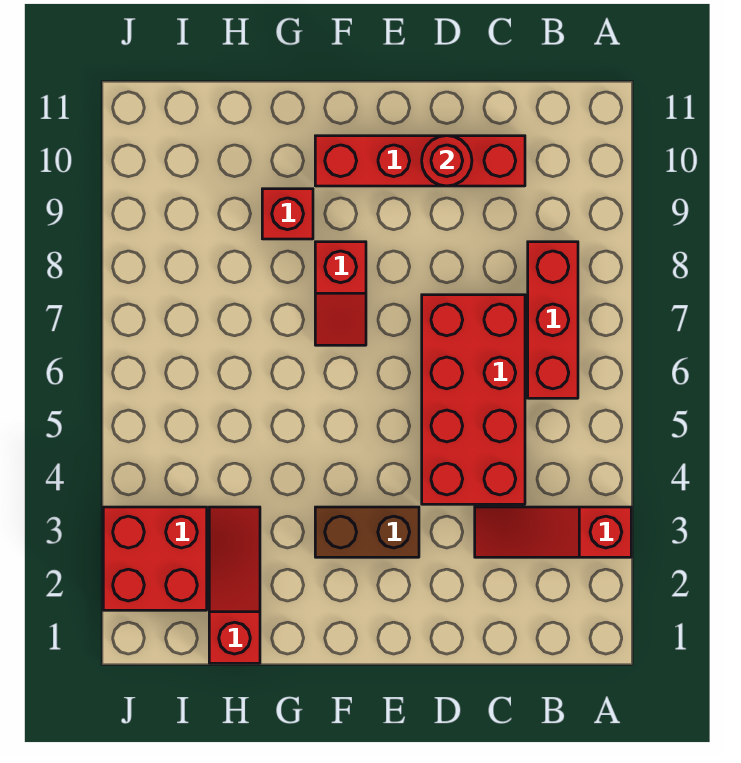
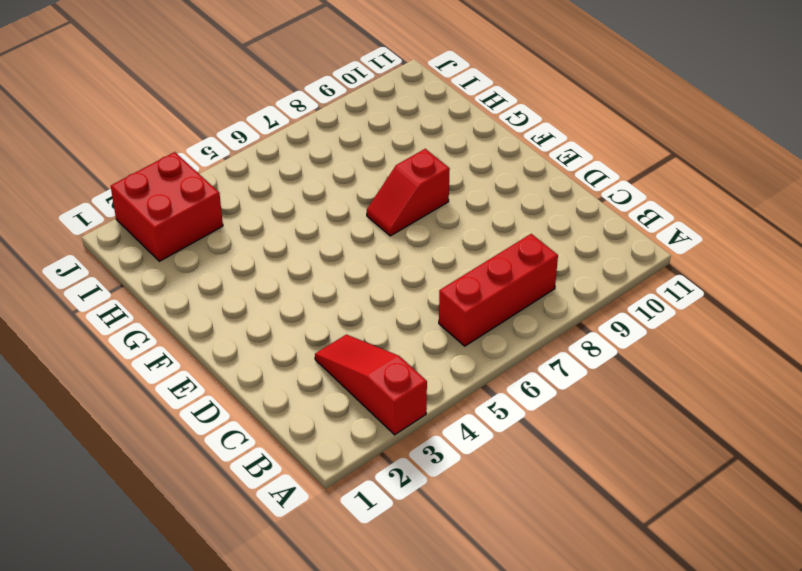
none -> red 2x4 brick [422,295,525,504]
none -> red 1x4 brick [315,136,525,186]

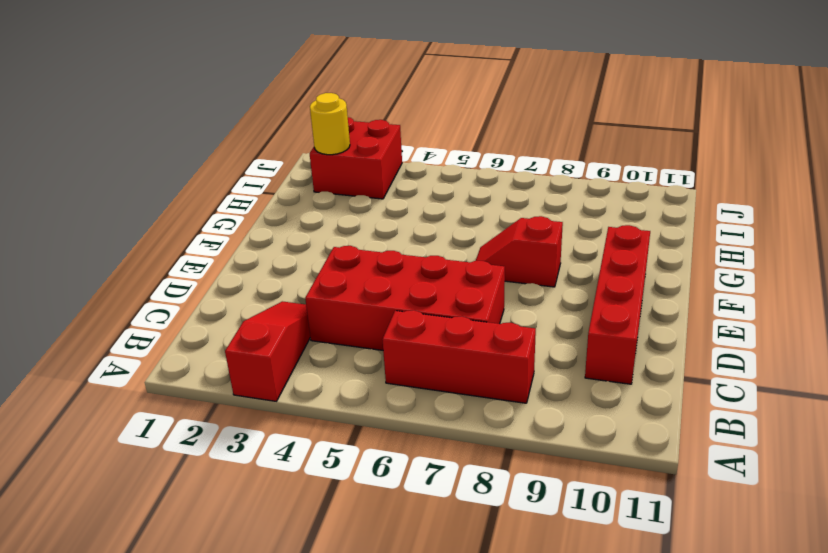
yellow 1x1 round brick [310,93,350,155] -> none
none -> brown 1x2 brick [315,507,419,557]
none -> red 1x1 brick [262,189,313,239]

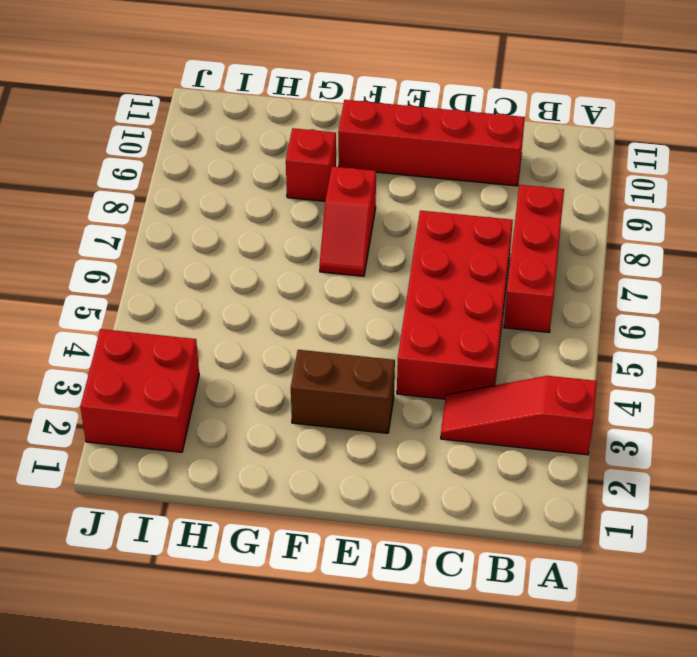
none -> red 1x3 slope [209,507,260,663]
none -> red 1x1 round brick [422,136,472,186]

